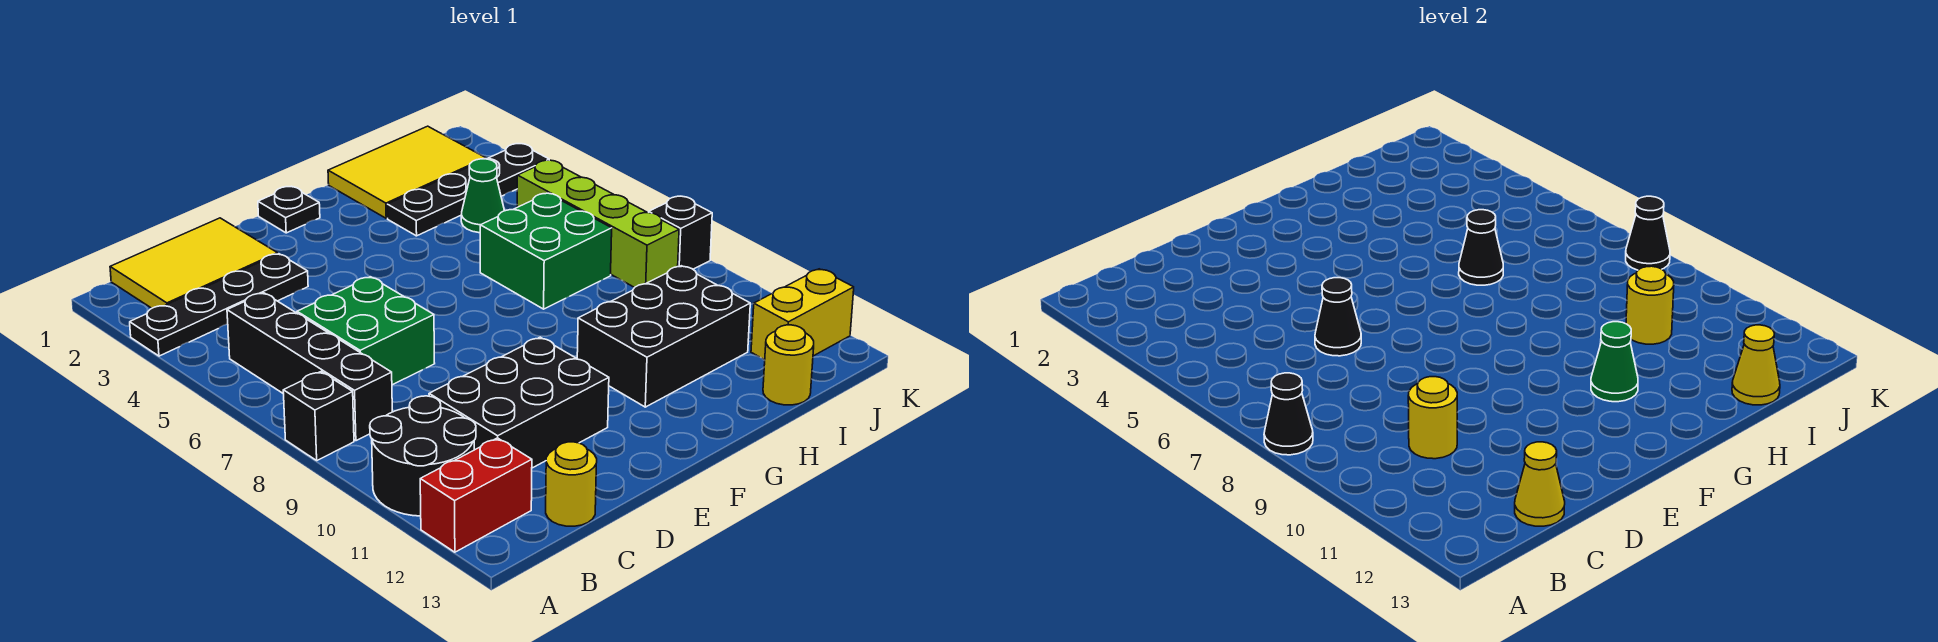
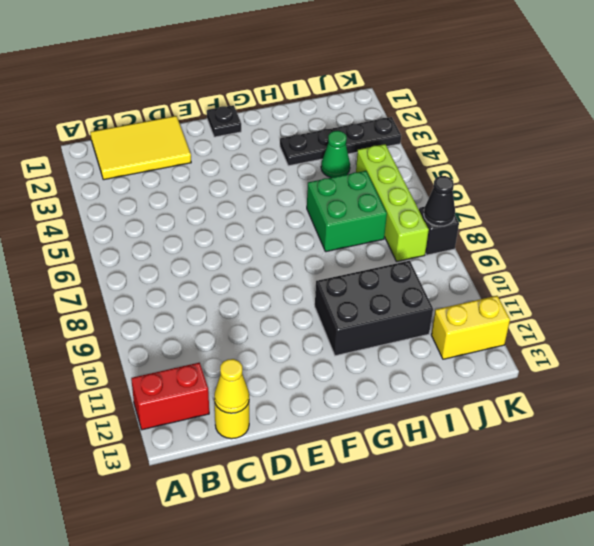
none -> black 1x4 plate [130,254,308,356]
none -> black 1x1 brick [283,372,354,460]
none -> black 2x2 round brick [370,396,476,516]

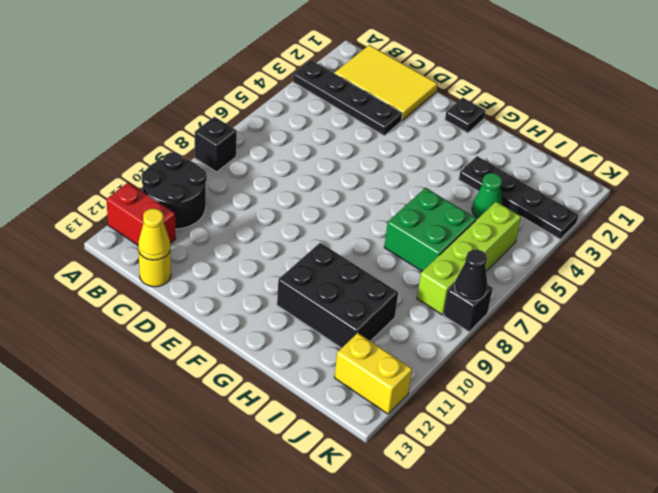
none -> black 1x4 brick [227,293,392,441]
none -> green 2x2 brick [297,277,435,385]
none -> black 2x3 brick [429,337,609,468]

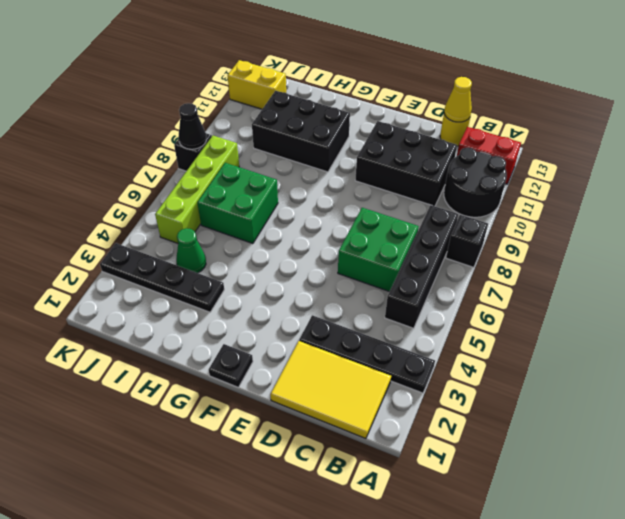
none -> yellow 2x3 tile [328,126,486,218]
none -> yellow 1x1 round brick [763,325,814,405]
none -> black 1x1 cone [1264,373,1313,455]

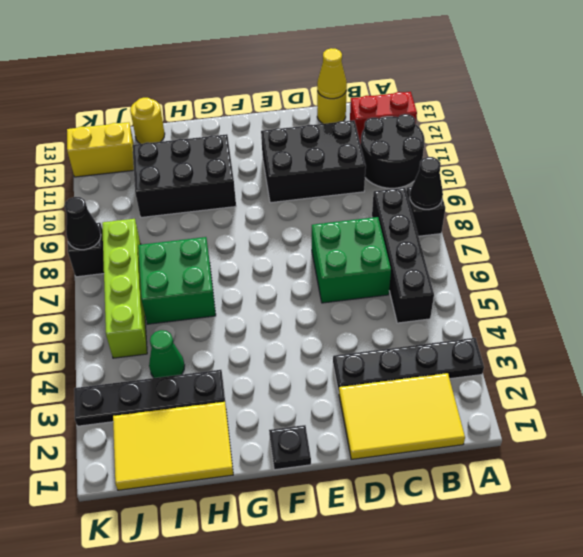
none -> yellow 1x1 round brick [1408,377,1457,459]
none -> black 1x1 cone [1315,278,1361,356]
none -> green 1x1 cone [1591,322,1638,402]

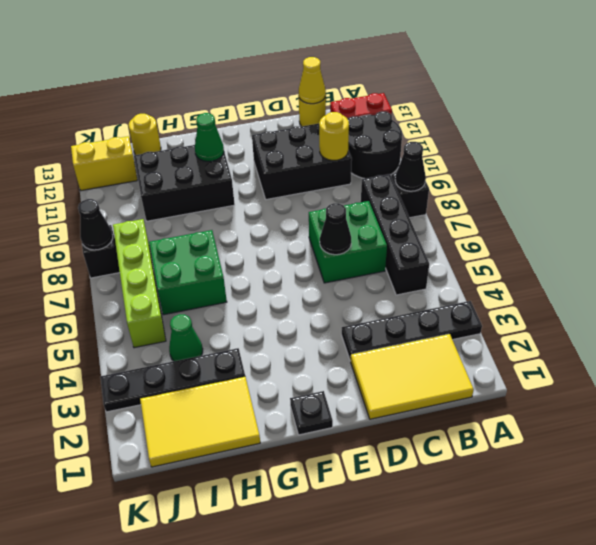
none -> black 1x1 cone [1459,210,1503,285]
none -> yellow 1x1 round brick [1626,266,1674,344]
none -> yellow 1x1 cone [1732,325,1780,405]

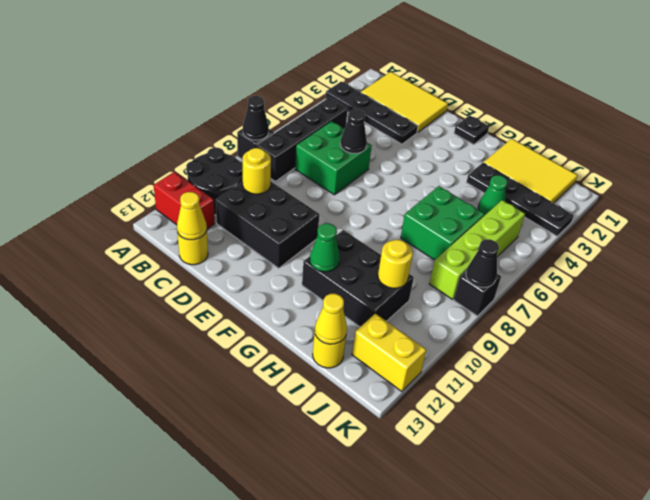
none -> black 1x1 cone [1459,210,1503,285]

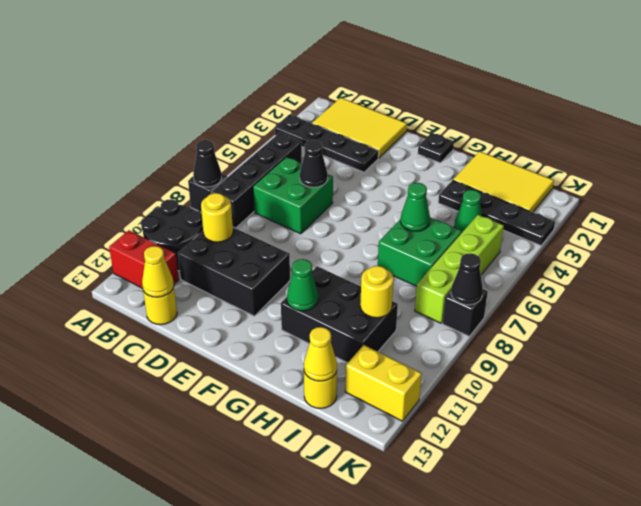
green 1x1 cone [401,183,430,231] -> black 1x1 cone [1459,210,1503,285]

